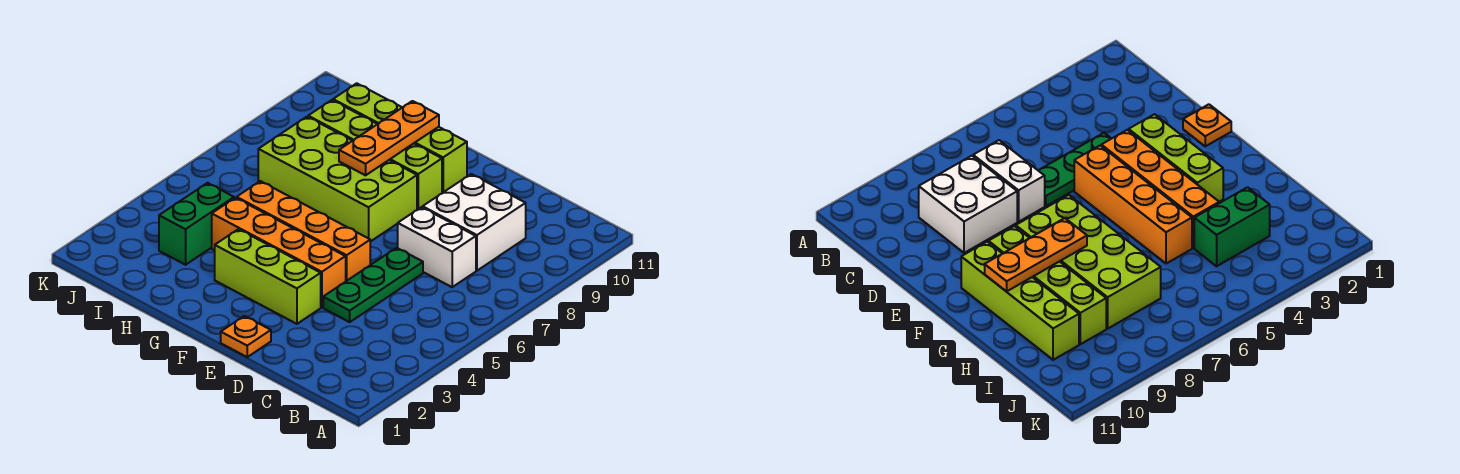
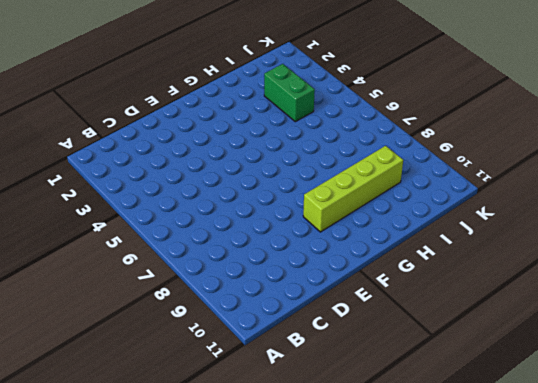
none -> white 1x2 brick [398,207,476,287]
none -> white 2x2 brick [423,174,526,271]
none -> green 1x3 plate [323,248,423,322]

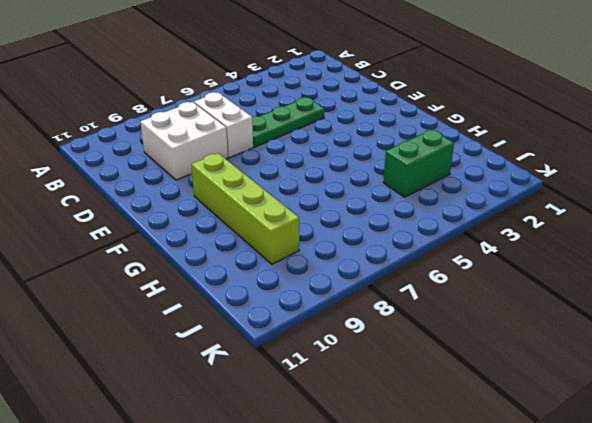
none -> orange 1x1 plate [221,316,271,357]
none -> lime 1x3 brick [215,229,321,324]
none -> orange 1x4 brick [212,198,346,307]

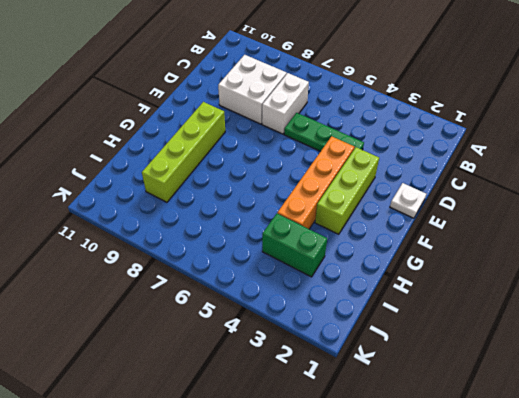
white 1x1 plate [390,183,426,218] -> orange 1x1 plate [221,316,271,357]
none -> orange 1x4 brick [237,181,370,281]
none -> lime 2x4 brick [258,117,417,242]
none -> lime 1x4 brick [333,83,467,193]

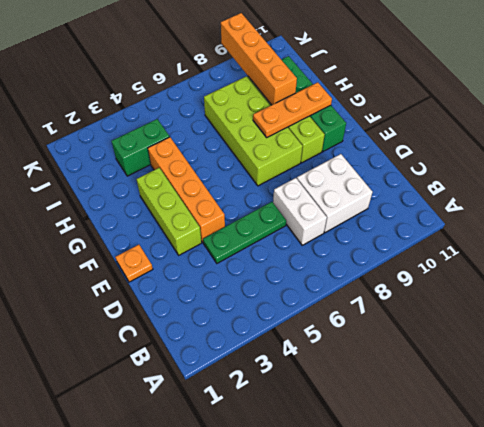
green 1x4 brick [282,56,346,151] -> lime 1x4 brick [333,83,467,193]
orange 1x4 brick [221,13,297,105] -> orange 1x4 brick moved to [237,181,370,281]

